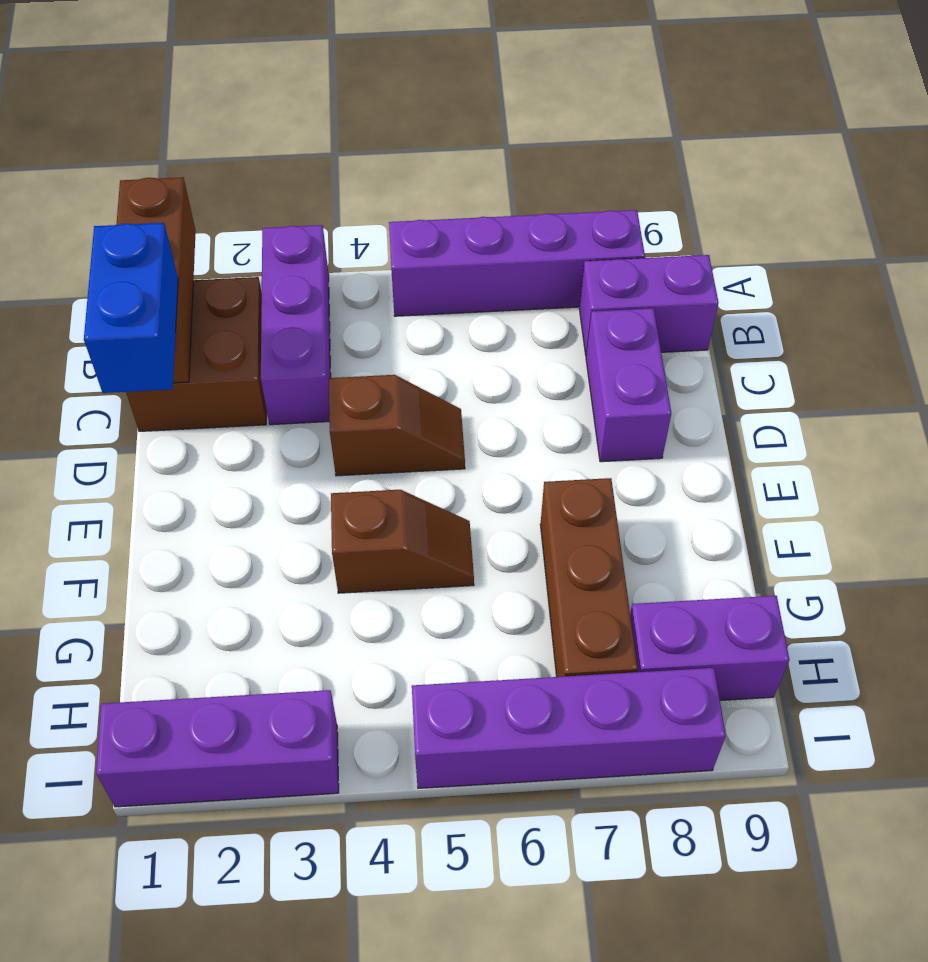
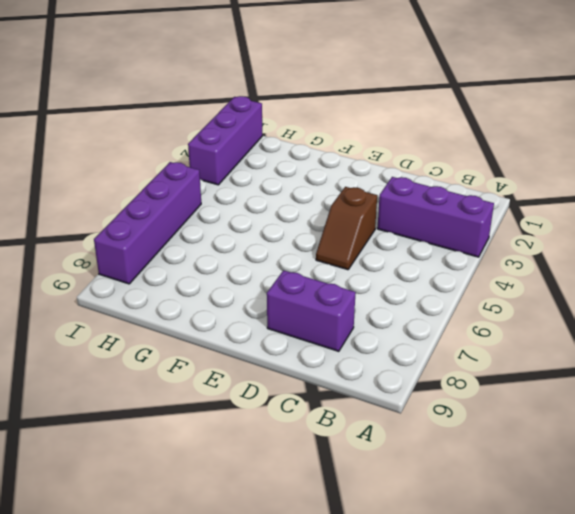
none -> purple 1x4 brick [389,210,645,316]
none -> brown 2x2 brick [126,277,267,431]
none -> purple 1x2 brick [579,255,719,355]

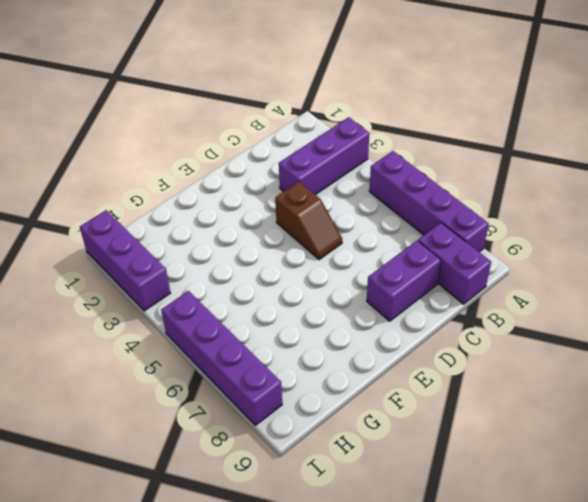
none -> brown 2x2 brick [126,277,267,431]
none -> brown 1x2 slope [331,490,474,593]
none -> brown 1x3 brick [540,478,638,677]

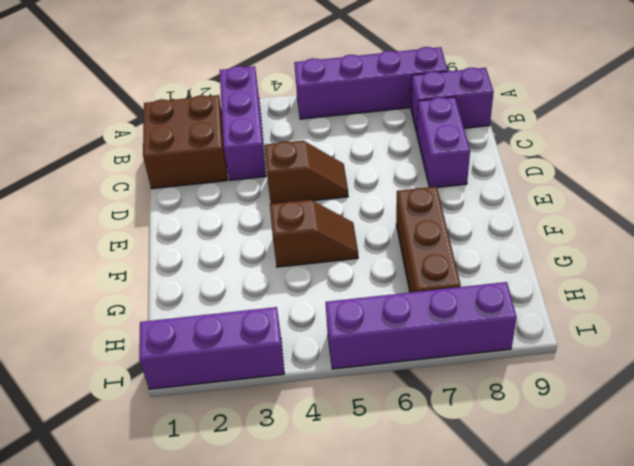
none -> purple 1x2 brick [630,596,790,700]
none -> brown 1x3 brick [116,177,196,383]
none -> blue 1x2 brick [84,223,178,393]

